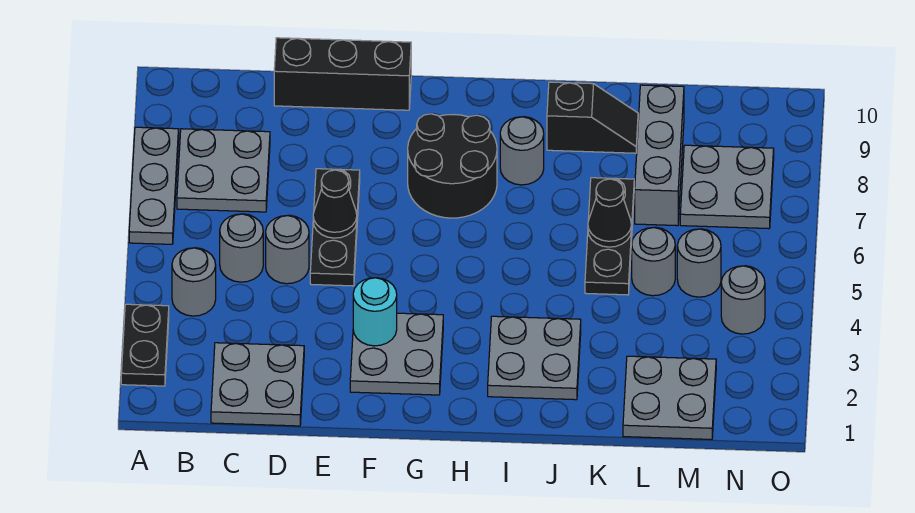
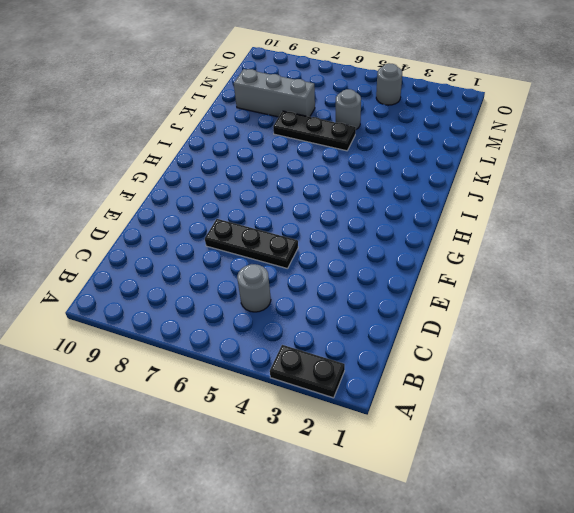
none -> grey 1x3 plate [129,127,179,244]
none -> grey 1x1 round brick [172,248,216,316]
none -> grey 2x2 plate [177,129,270,212]

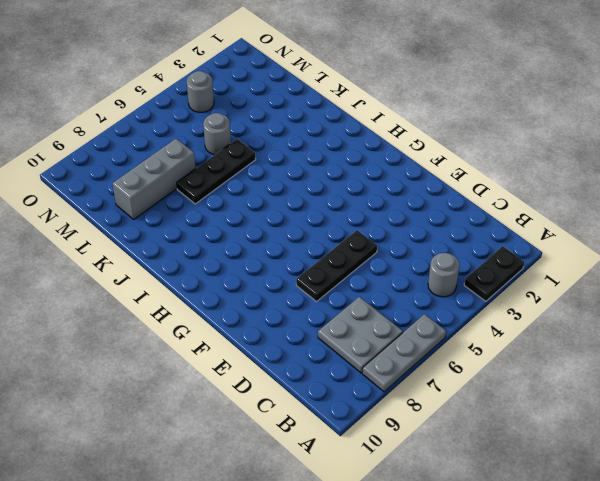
none -> grey 2x2 plate [211,343,304,426]
none -> grey 1x1 round brick [220,214,263,282]
none -> grey 1x1 round brick [266,216,309,284]

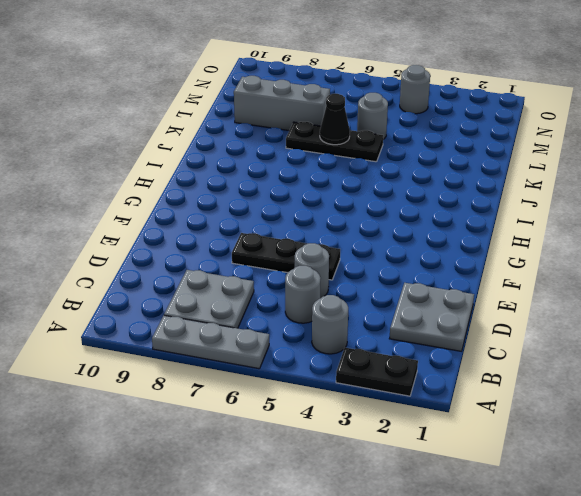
none -> black 1x3 brick [274,38,411,110]
none -> grey 2x2 plate [350,313,443,395]
none -> black 2x2 round brick [408,114,497,218]

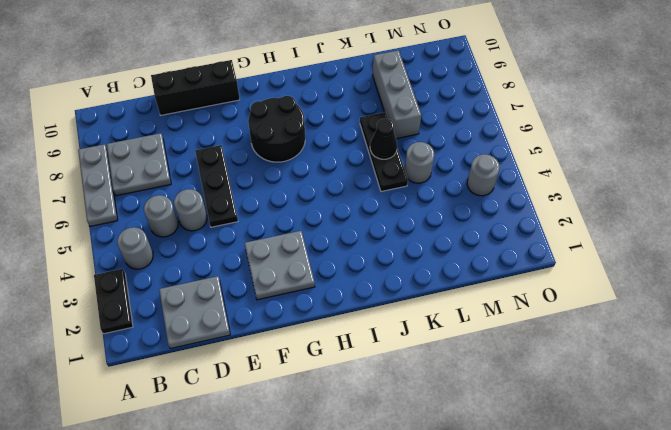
none -> grey 2x2 plate [488,316,581,400]
none -> grey 1x1 round brick [500,117,544,185]
none -> black 1x2 slope [547,82,638,153]

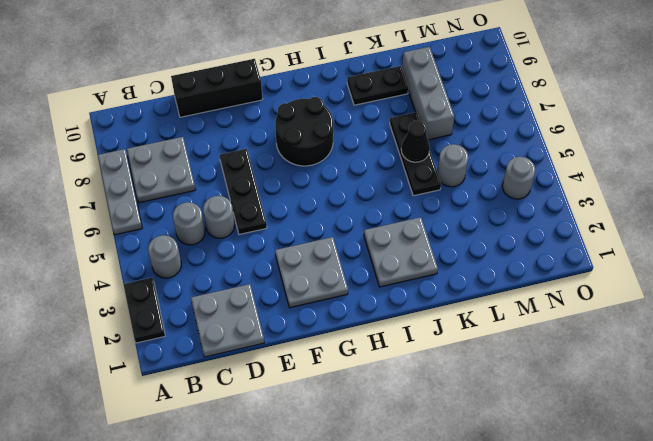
black 1x2 plate [347,66,408,105] -> black 1x2 slope [547,82,638,153]
none -> grey 1x1 round brick [500,117,544,185]
none -> grey 2x2 plate [623,356,716,439]
none -> grey 1x1 round brick [677,229,721,297]

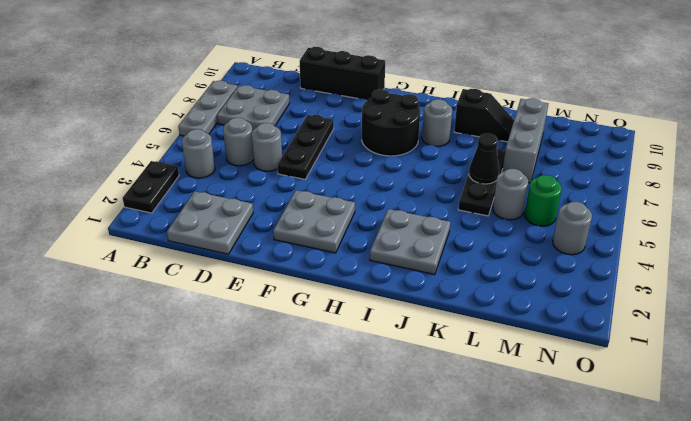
green 1x1 round brick [525,175,562,226] -> grey 1x1 round brick [677,229,721,297]
none -> grey 2x2 plate [623,356,716,439]
none -> grey 2x2 plate [680,145,774,229]
none -> black 1x1 cone [313,170,357,238]

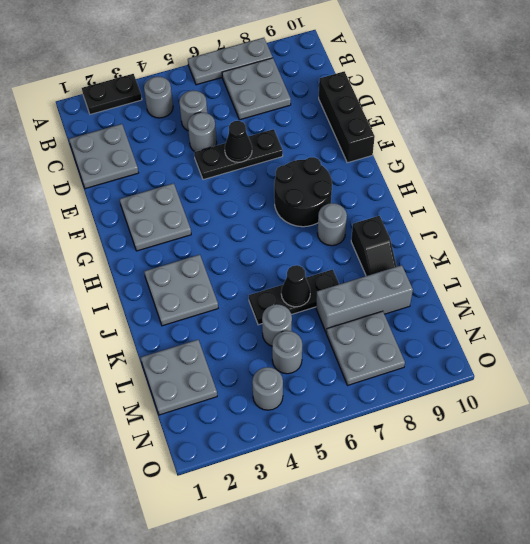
none -> cyan 1x1 round brick [353,278,397,346]

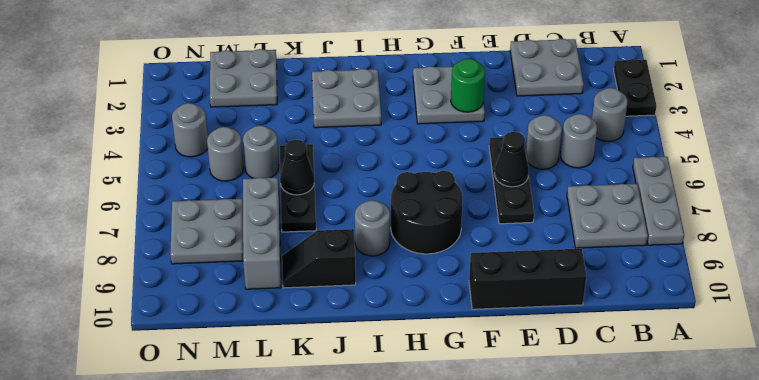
green 1x1 round brick [451,59,485,112] -> cyan 1x1 round brick [353,278,397,346]

